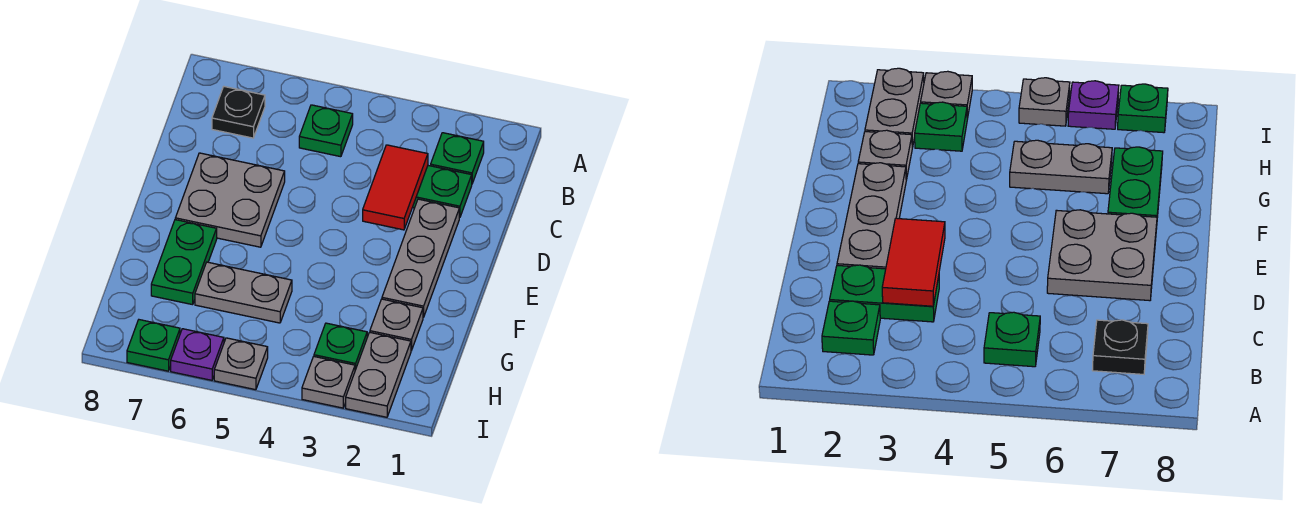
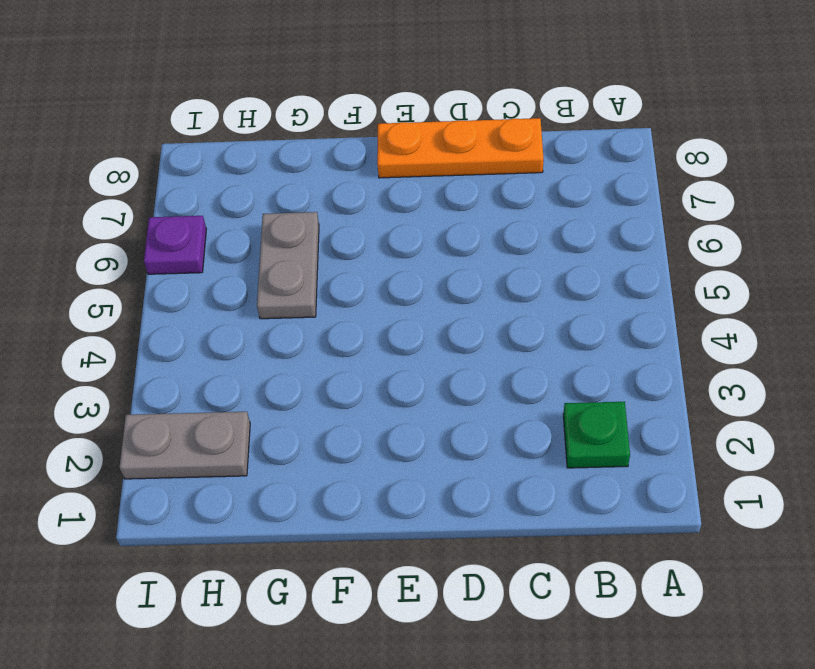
orange 1x3 plate [377,118,543,178] -> none
none -> green 1x1 plate [299,105,353,157]
none -> black 1x1 plate [212,87,265,138]
none -> green 1x2 plate [413,166,472,218]

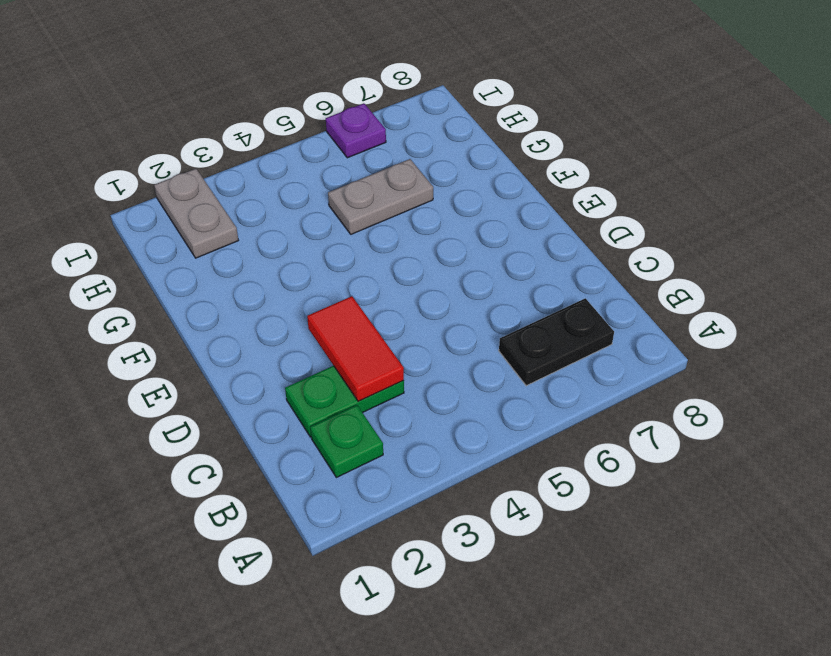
black 1x2 plate [499,298,614,386] -> black 1x1 plate [212,87,265,138]
none -> green 1x1 plate [299,105,353,157]
none -> grey 1x3 plate [382,199,459,317]
none -> grey 2x2 plate [175,153,285,247]

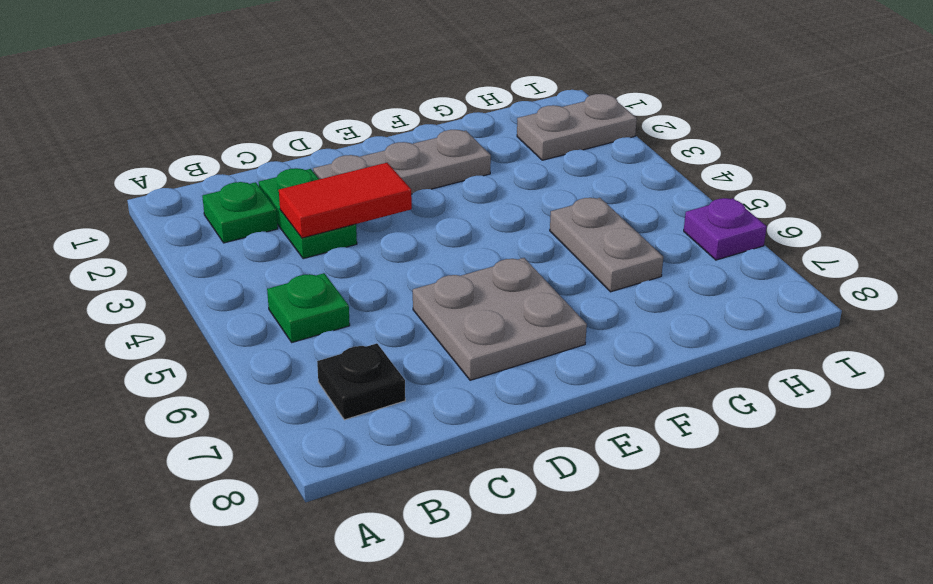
none -> green 1x2 plate [151,220,217,305]
none -> grey 1x1 plate [370,299,423,351]
none -> green 1x1 plate [314,323,367,370]

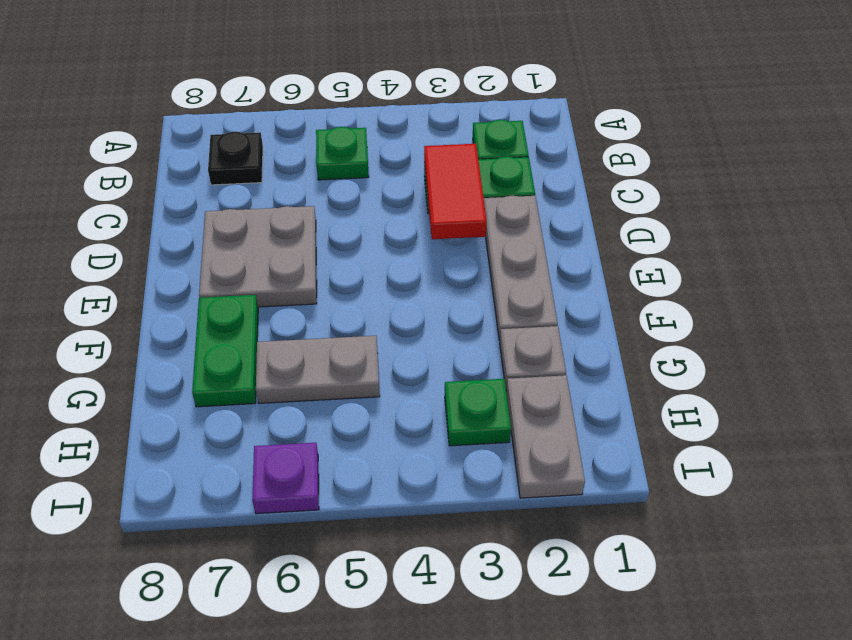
none -> grey 1x1 plate [302,357,355,408]
none -> grey 1x1 plate [214,338,268,390]
none -> green 1x1 plate [127,320,180,371]

